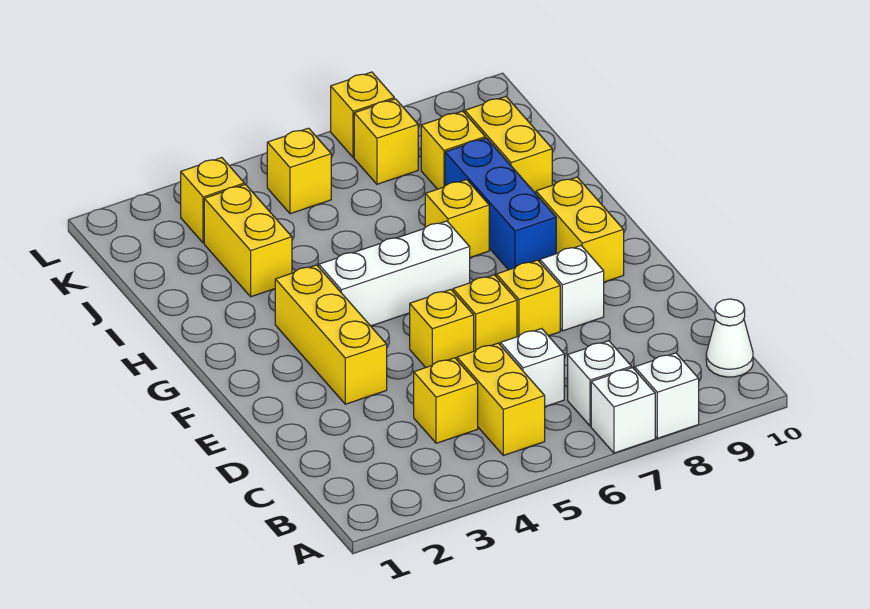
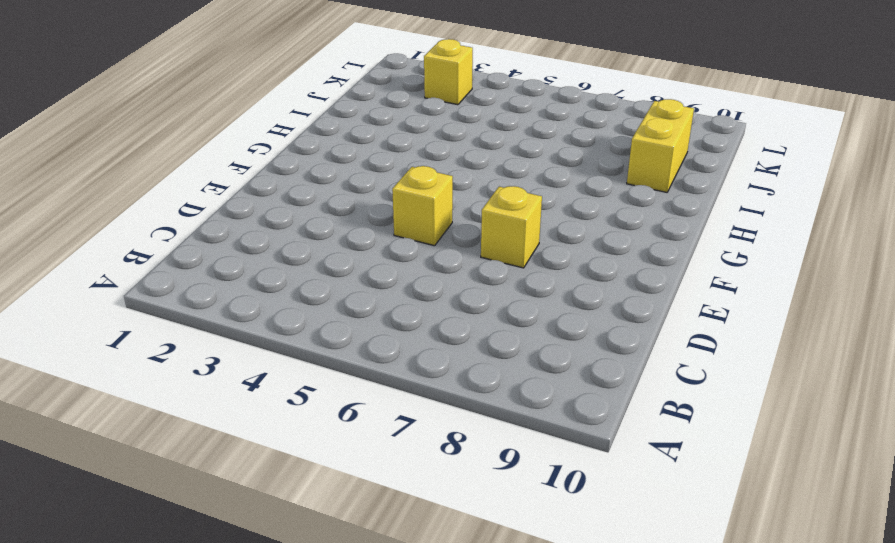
none -> white 1x1 brick [591,368,655,453]
none -> white 1x1 brick [635,353,699,438]
none -> yellow 1x2 brick [457,343,545,455]

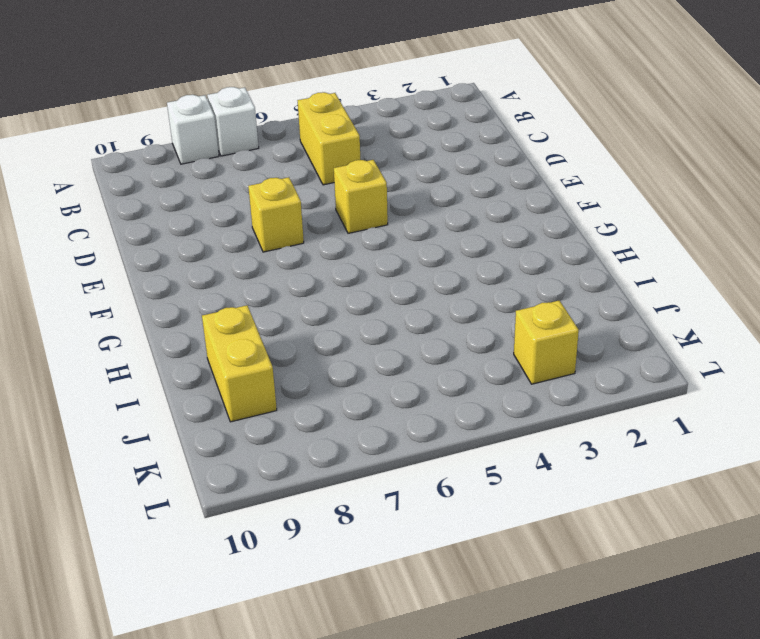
none -> white 1x1 brick [568,341,631,426]
none -> white 1x1 cone [706,299,753,377]
none -> yellow 1x1 brick [414,358,478,443]

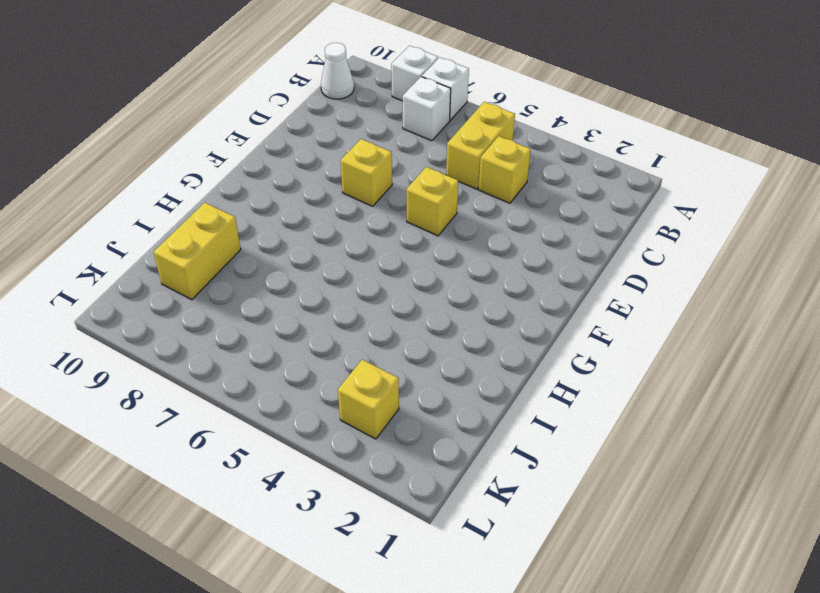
none -> white 1x1 brick [500,329,564,407]
none -> yellow 1x3 brick [275,265,387,404]
none -> yellow 1x1 brick [453,275,517,351]

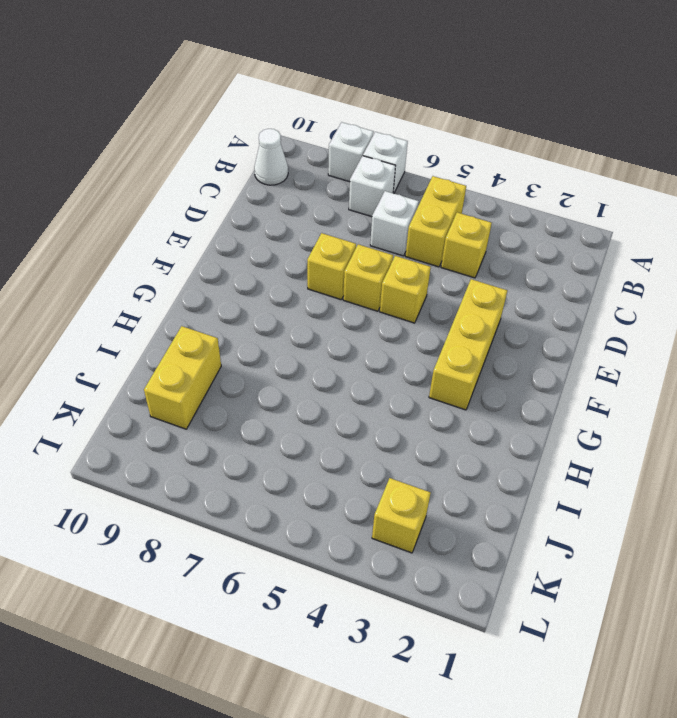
none -> white 1x1 brick [540,246,604,331]
none -> yellow 1x2 brick [536,177,624,282]
none -> white 1x3 brick [319,221,470,326]

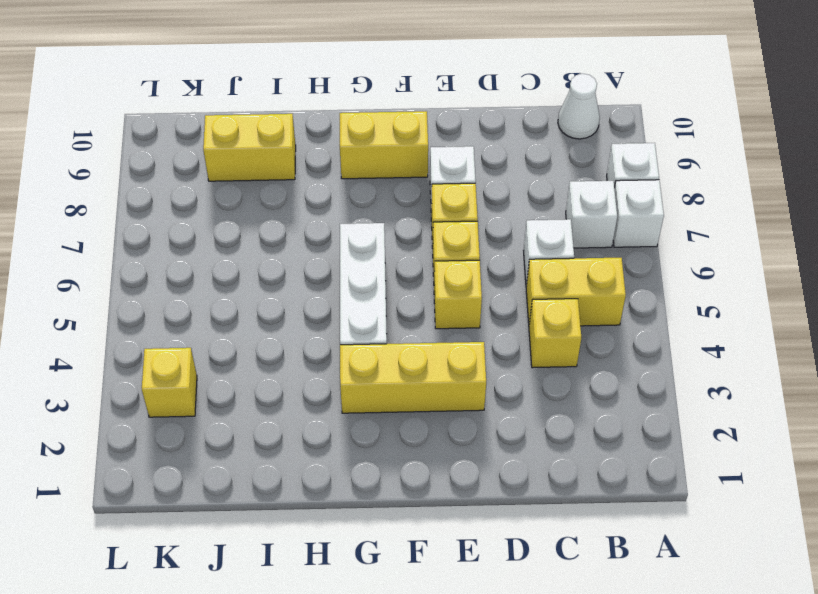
none -> blue 1x3 brick [445,138,556,270]
none -> yellow 1x1 brick [425,180,489,258]
none -> yellow 1x2 brick [204,184,292,297]

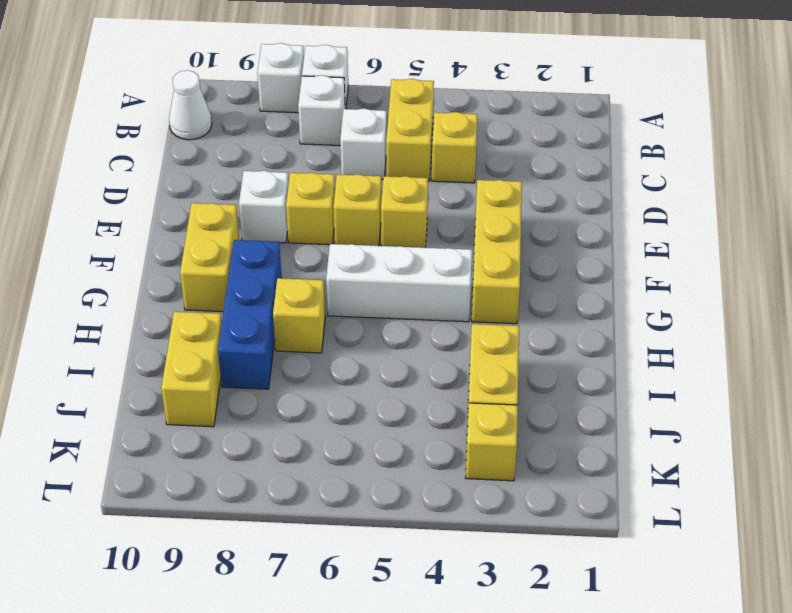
none -> yellow 1x1 brick [421,111,485,189]
none -> yellow 1x1 brick [267,128,331,214]
none -> yellow 1x1 brick [354,99,418,184]

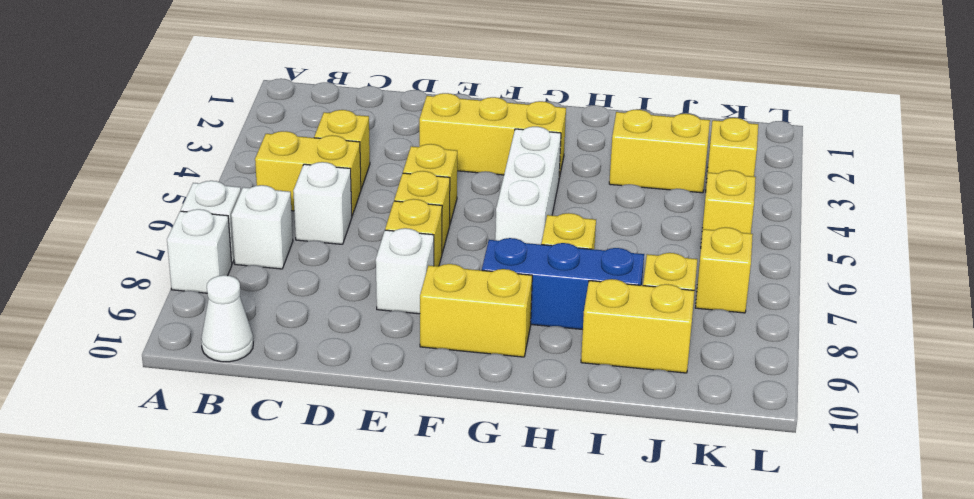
none -> yellow 1x1 brick [331,72,394,158]

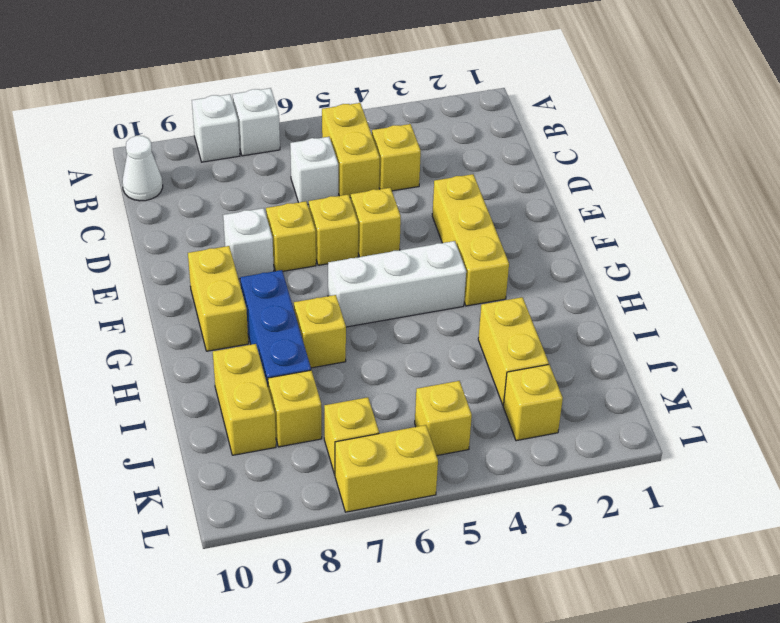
yellow 1x2 brick [335,425,438,512] -> yellow 1x1 brick [331,72,394,158]
none -> white 1x1 brick [568,341,631,426]

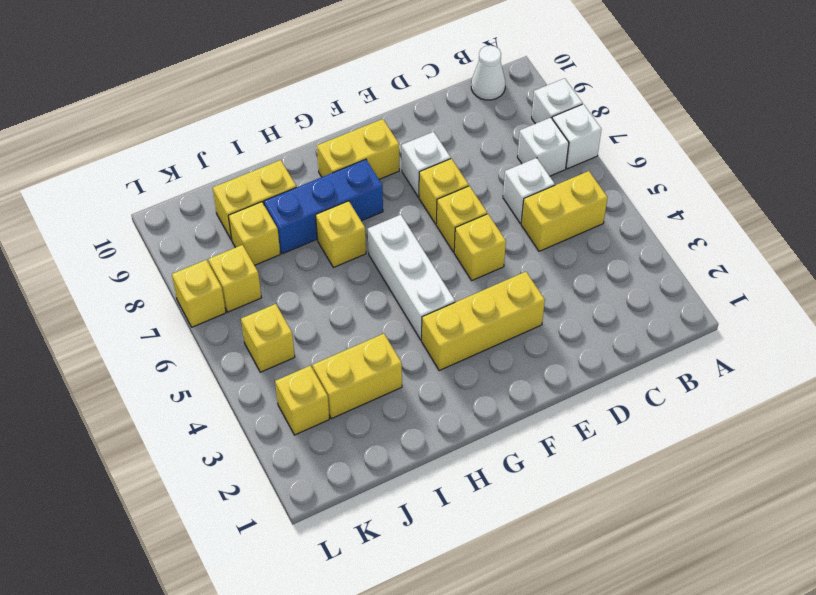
none -> yellow 1x1 brick [414,358,478,443]

